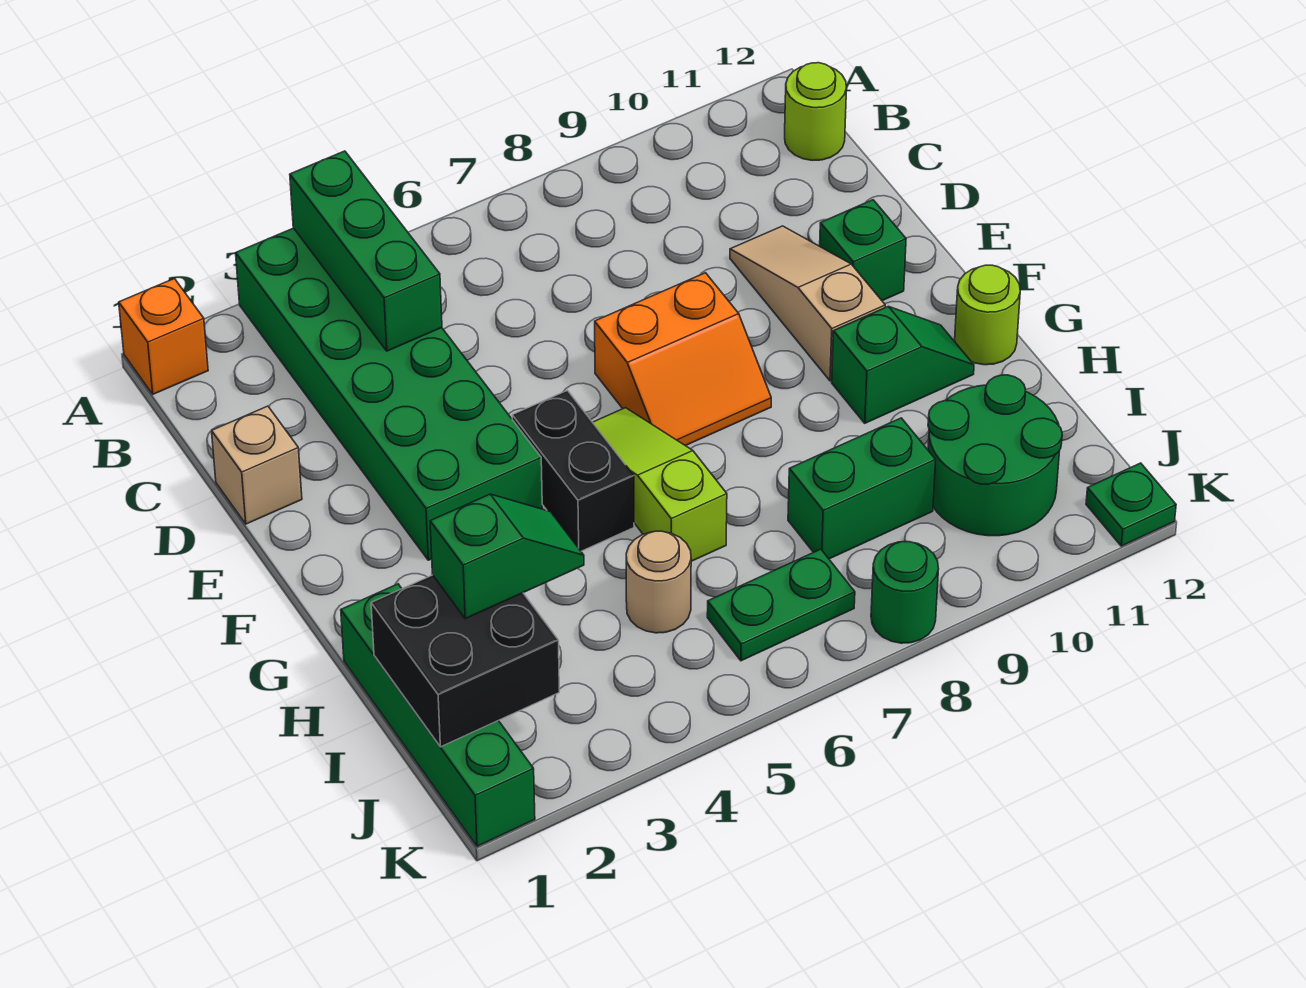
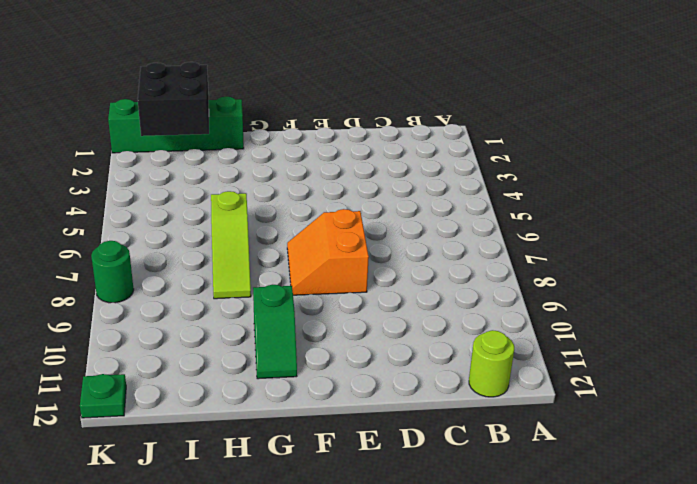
lime 1x3 slope [211,191,251,299] -> lime 1x3 slope turned to [593,408,727,561]
none -> orange 1x1 brick [119,279,208,394]
none -> green 2x6 brick [236,228,542,560]
none -> tan 1x1 brick [212,406,302,524]

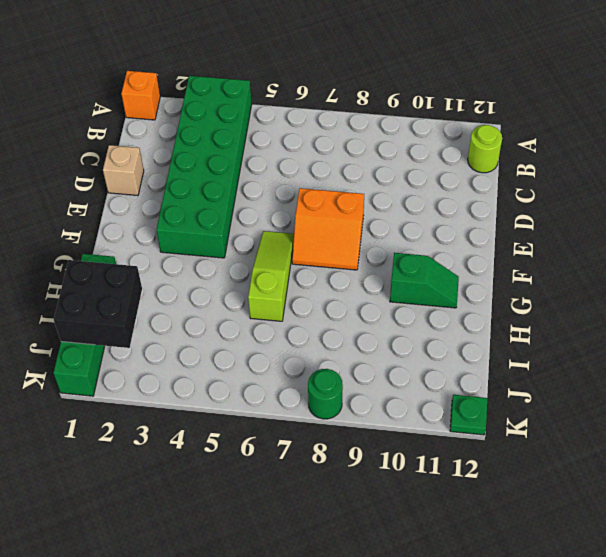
none -> tan 1x3 slope [730,226,885,381]
none -> green 1x1 brick [820,200,906,301]
none -> black 1x2 brick [512,390,634,551]

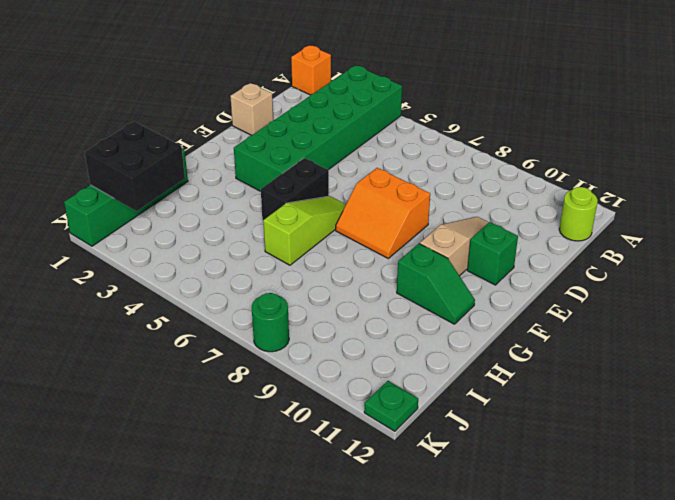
none -> lime 1x1 round brick [955,265,1020,365]
none -> tan 1x1 round brick [626,531,691,633]
none -> green 1x2 brick [788,418,936,559]

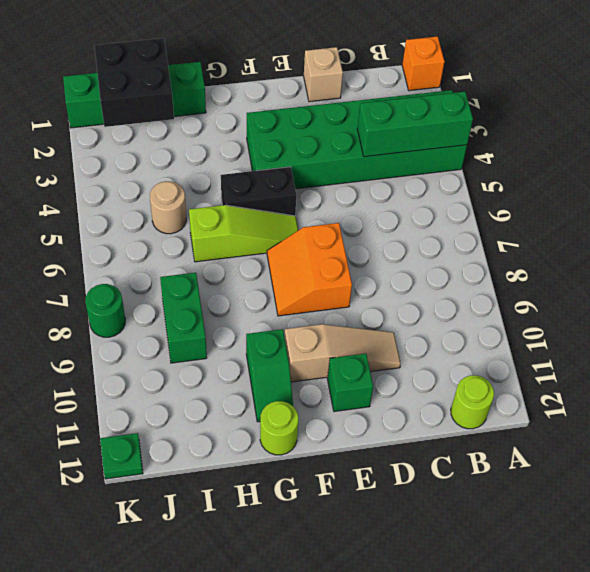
none -> green 2x2 round brick [928,375,1062,536]
none -> green 1x2 plate [707,549,855,661]
none -> green 1x2 slope [430,494,584,619]

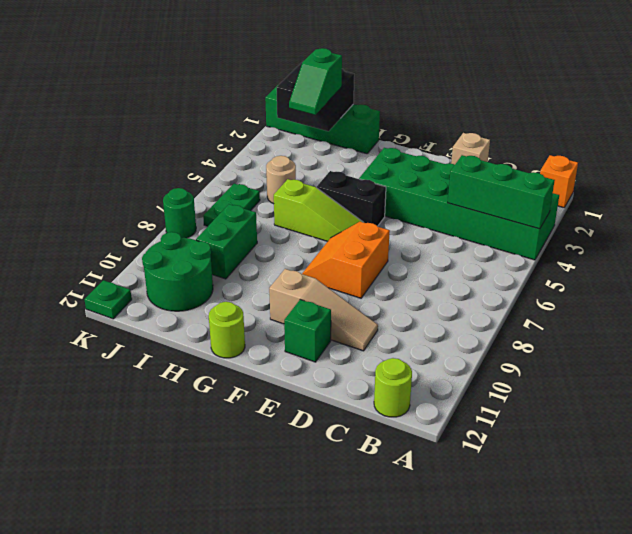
none -> green 1x2 slope [832,306,974,423]

